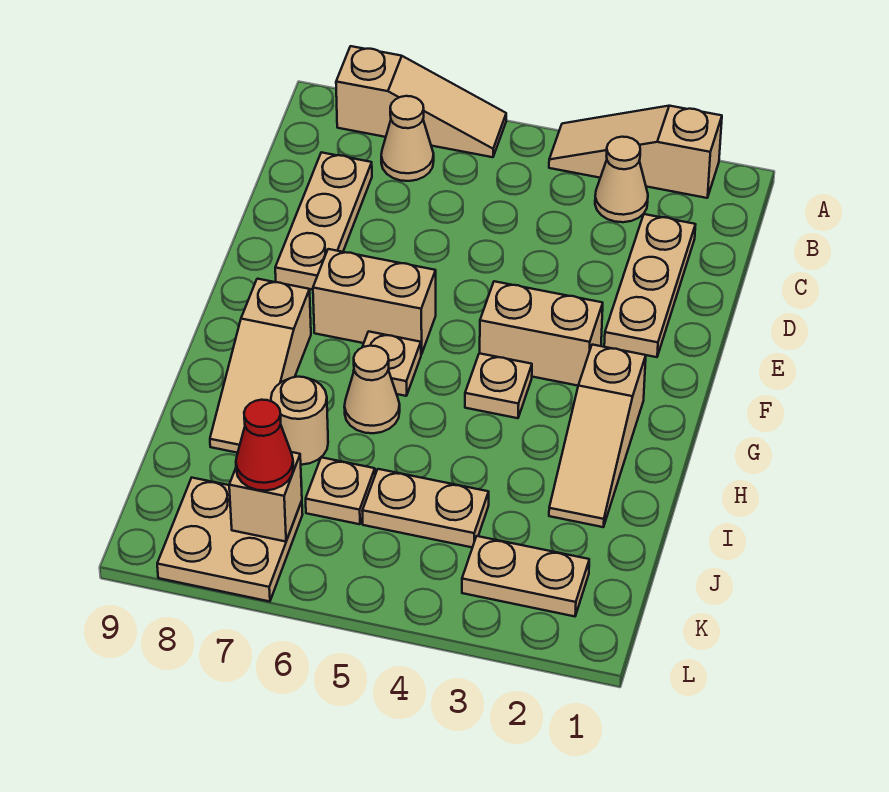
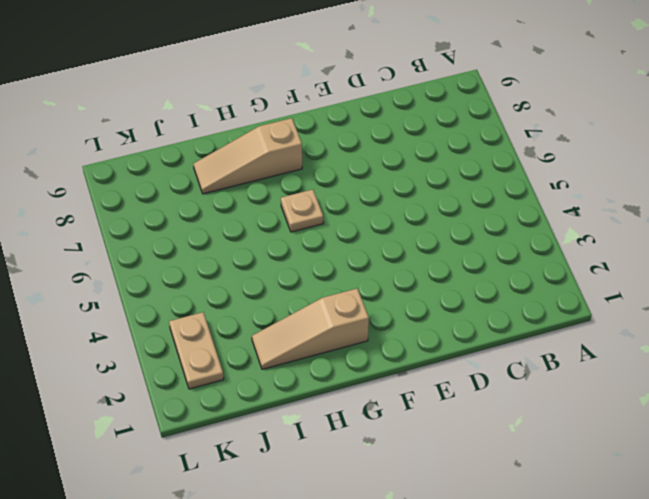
none -> tan 1x3 slope [549,106,722,198]
none -> tan 1x3 slope [336,46,506,157]
none -> tan 1x1 cone [595,137,648,222]

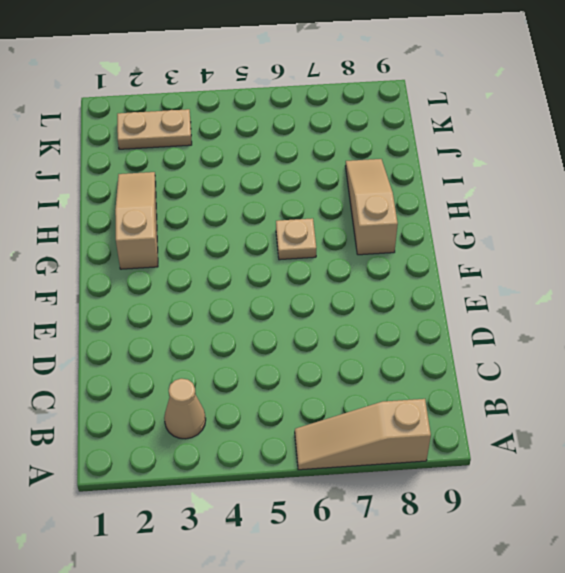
none -> tan 1x3 slope [549,106,722,198]
none -> tan 1x1 cone [381,96,434,181]
none -> tan 1x3 plate [604,214,696,357]

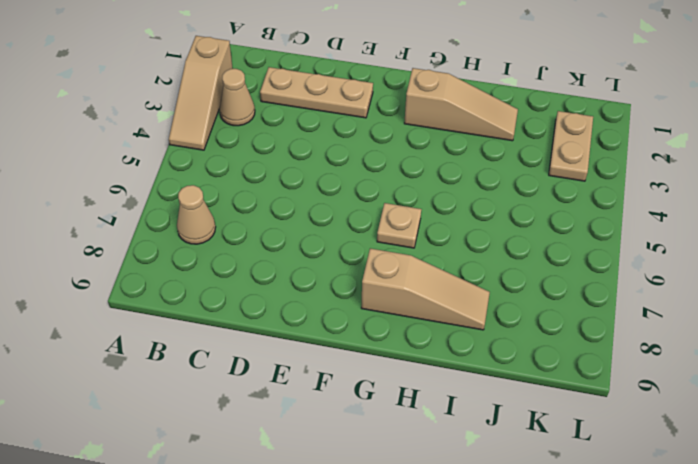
none -> tan 1x3 slope [336,46,506,157]
none -> tan 1x3 plate [275,152,372,290]
none -> tan 1x2 brick [480,281,603,386]

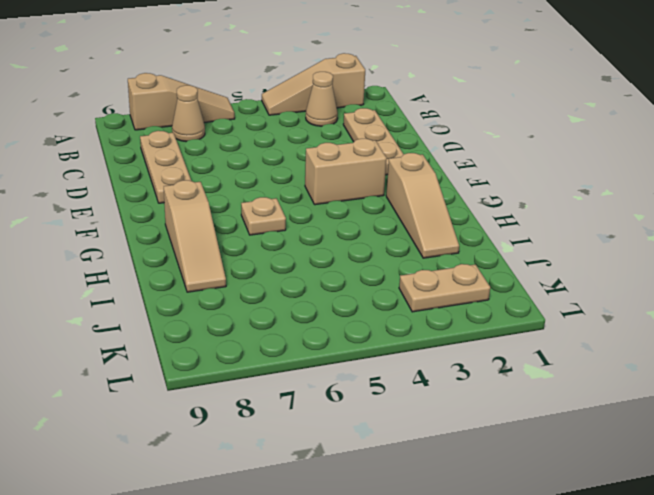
none -> tan 1x2 brick [313,249,436,354]
none -> tan 1x1 plate [465,353,532,418]
none -> tan 1x1 cone [344,346,400,433]

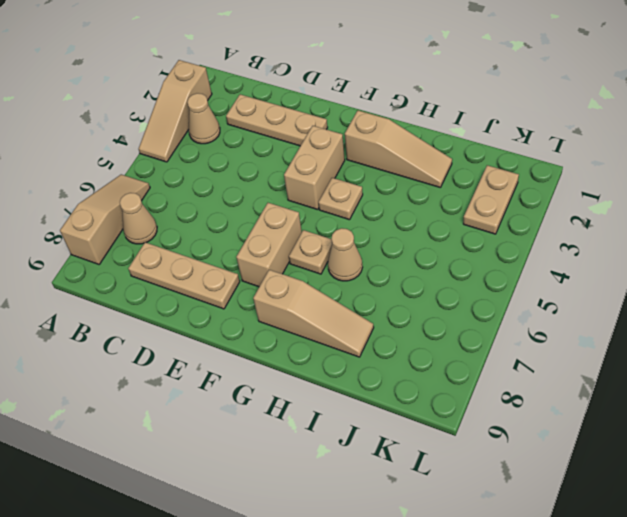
none -> tan 1x1 round brick [271,377,328,465]
none -> tan 1x2 plate [362,469,489,547]
none -> tan 1x1 plate [306,457,375,524]

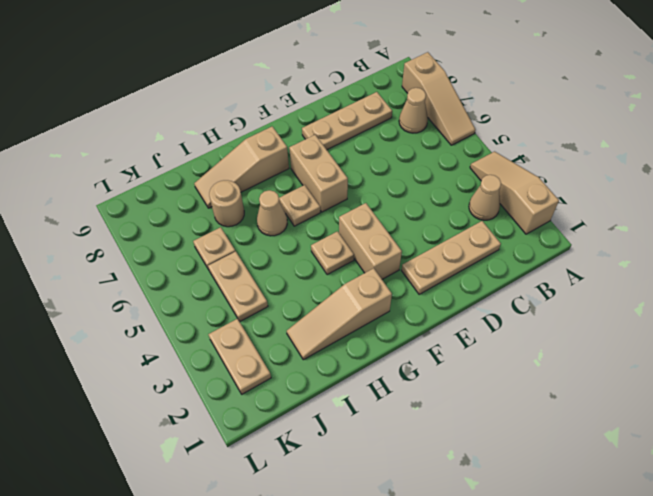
none -> tan 2x2 plate [157,478,303,602]
none -> tan 1x1 brick [229,452,302,542]
none -> red 1x1 cone [236,400,293,491]

